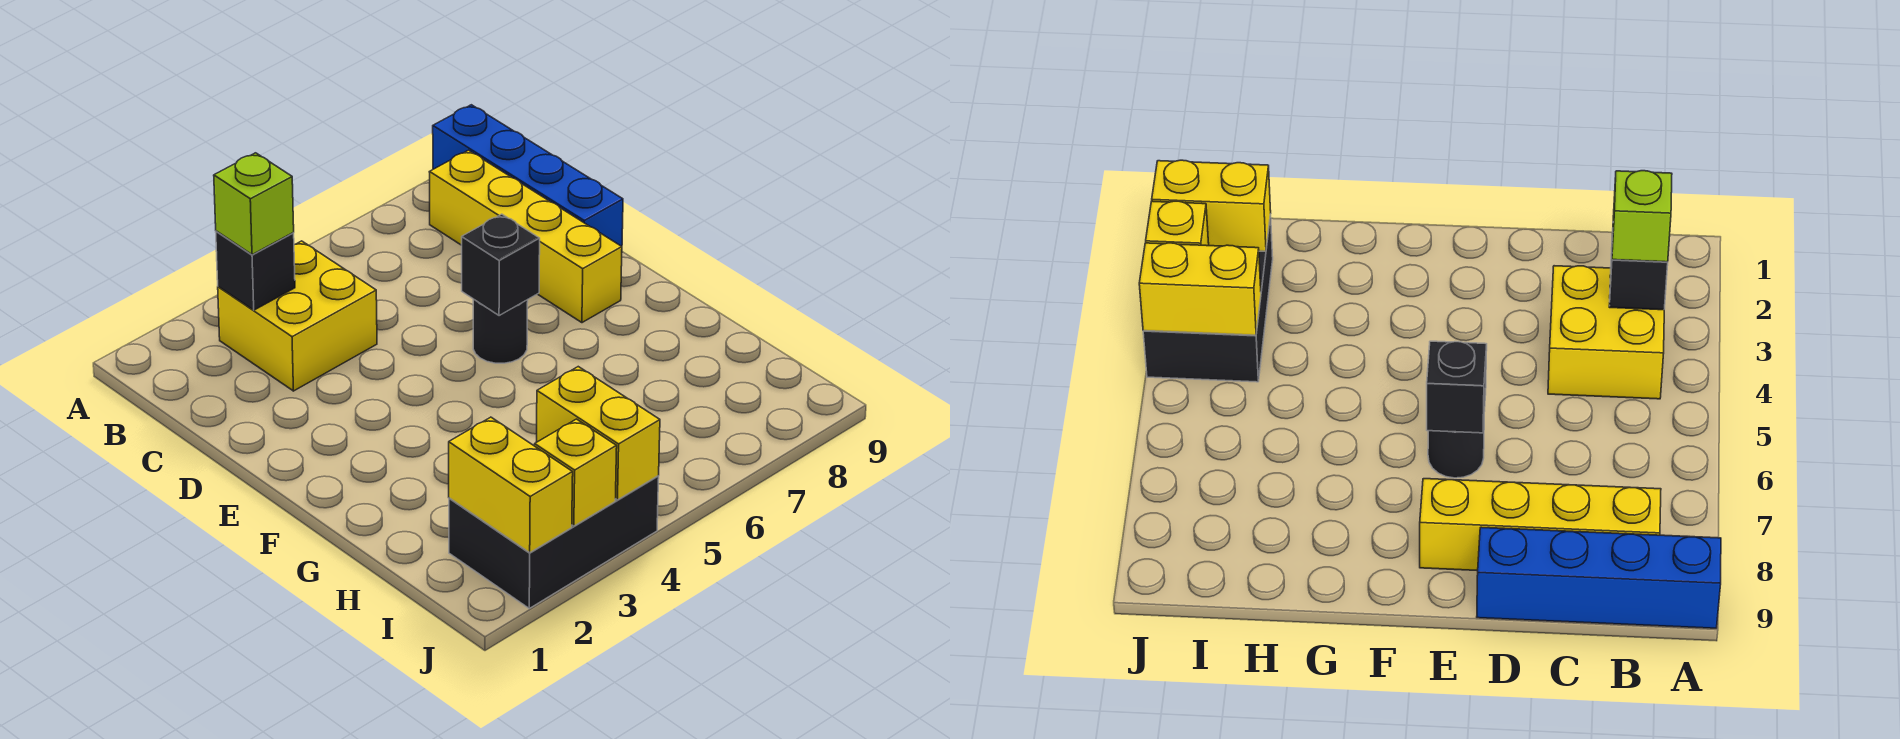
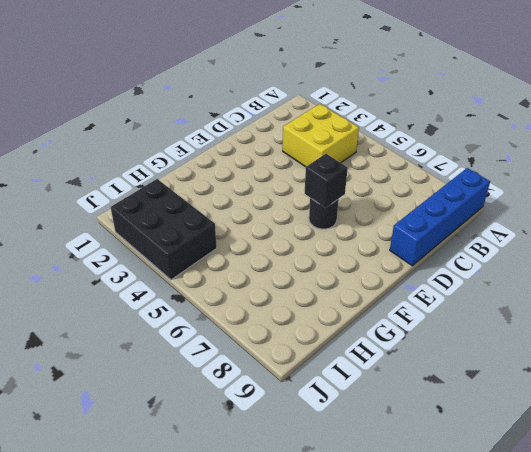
none -> yellow 1x4 brick [430,150,622,323]
none -> black 1x1 brick [216,231,295,310]

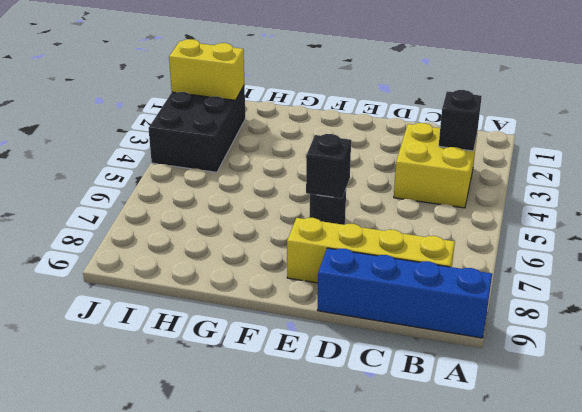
none -> yellow 1x2 brick [537,367,660,500]
none -> yellow 1x1 brick [535,419,617,526]

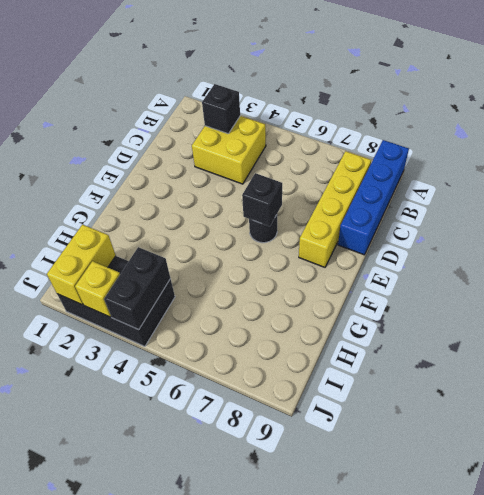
black 1x2 brick [104,247,170,330] -> yellow 1x2 brick [537,367,660,500]
none -> lime 1x1 brick [214,153,294,255]

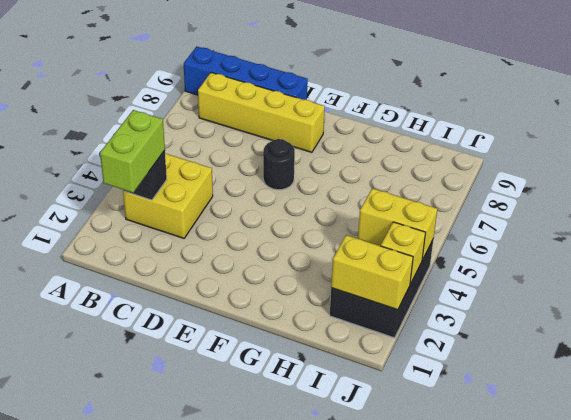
lime 1x2 brick [100,110,165,193] -> lime 1x1 brick [214,153,294,255]
none -> black 1x1 brick [462,214,540,316]

